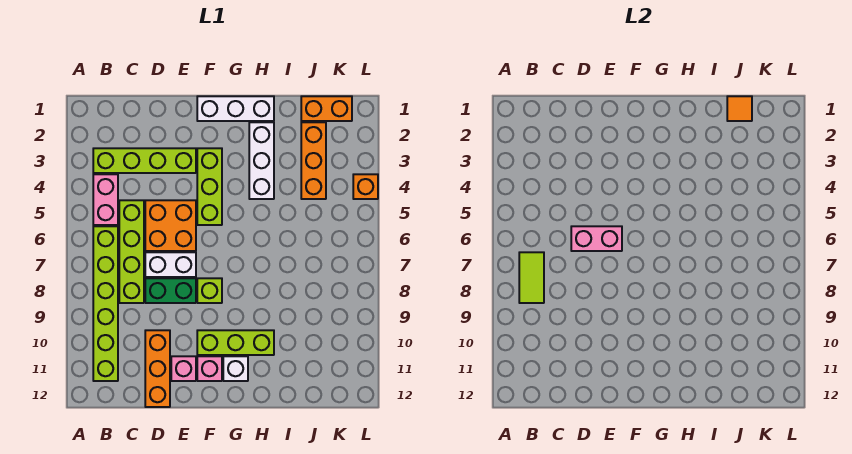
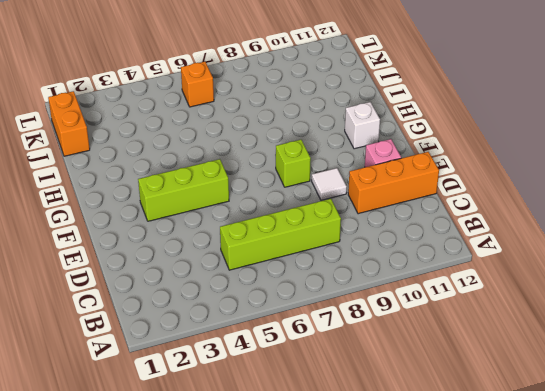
white 1x1 tile [312,168,347,200] -> none
orange 1x1 brick [181,62,214,107] -> orange 1x1 brick moved to [353,174,378,199]
none -> lime 1x4 brick [93,148,196,173]
none -> pink 1x2 brick [93,174,118,225]
none -> lime 1x6 brick [93,226,118,381]

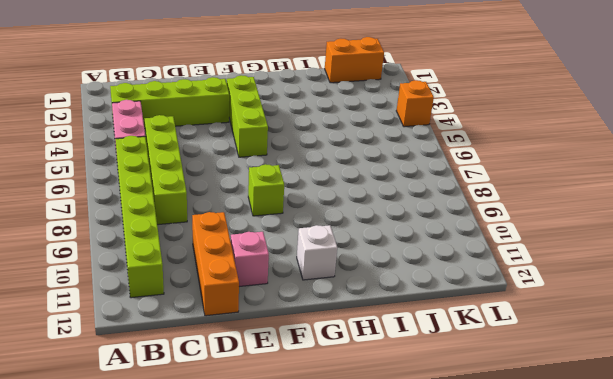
none -> orange 2x2 brick [145,200,196,251]
none -> white 1x2 brick [145,252,196,277]
none -> green 1x2 brick [145,278,196,303]

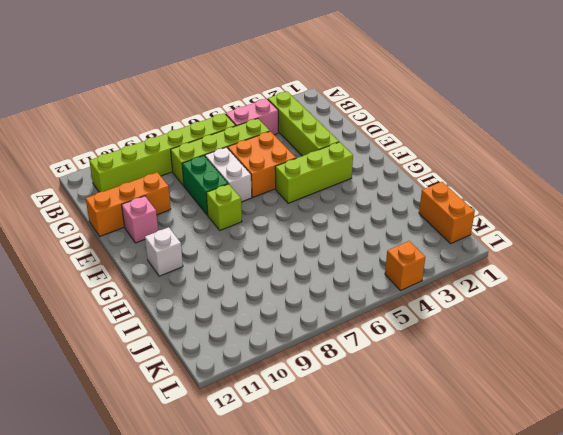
none -> white 1x3 brick [197,96,274,121]
none -> lime 1x3 brick [197,330,274,355]
none -> pink 1x1 brick [197,356,222,381]

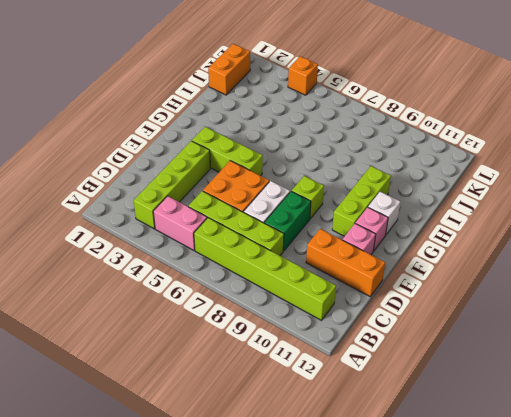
none -> white 1x3 brick [197,96,274,121]
none -> white 1x3 brick [249,122,274,199]
none -> orange 1x3 brick [301,122,326,199]

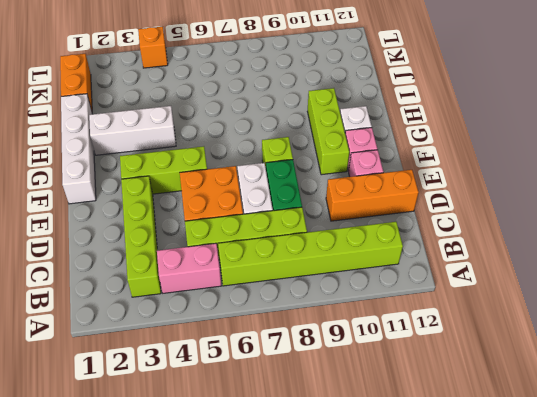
white 1x4 brick [61,94,96,204] -> white 1x3 brick [197,96,274,121]
none -> orange 1x3 brick [301,122,326,199]
none -> lime 1x2 tile [519,252,544,303]
none -> pink 1x2 brick [571,226,622,251]

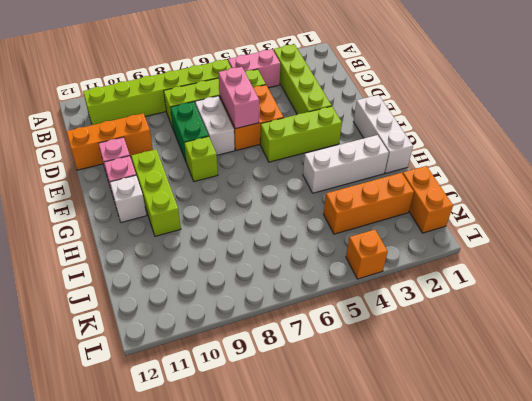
none -> lime 1x2 tile [519,252,544,303]
none -> orange 1x1 tile [727,96,752,121]

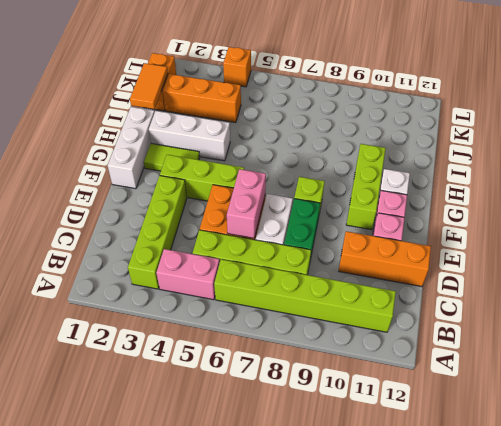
lime 1x2 tile [144,144,200,171] -> lime 1x2 tile moved to [519,252,544,303]
orange 1x2 tile [130,63,168,109] -> orange 1x1 tile [727,96,752,121]

